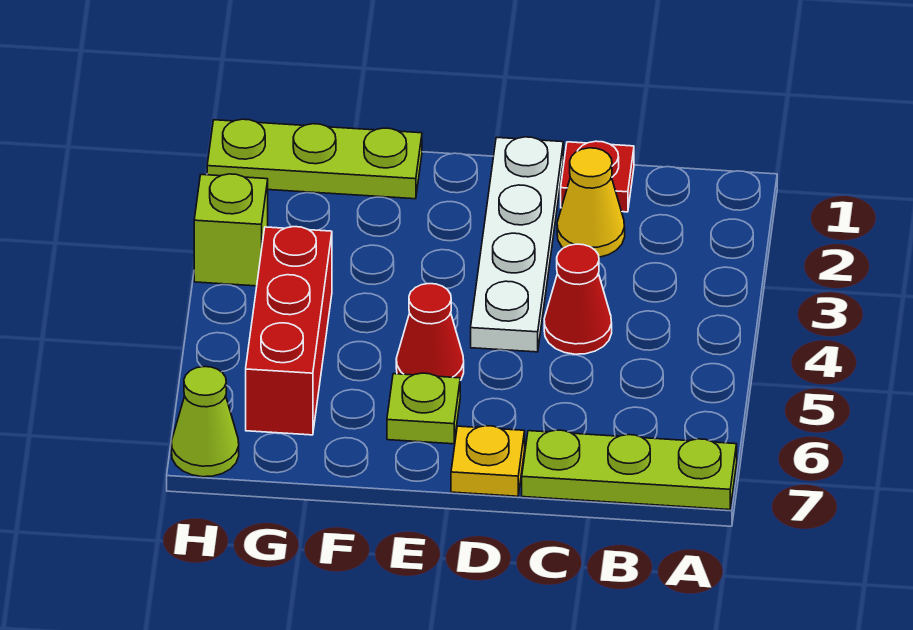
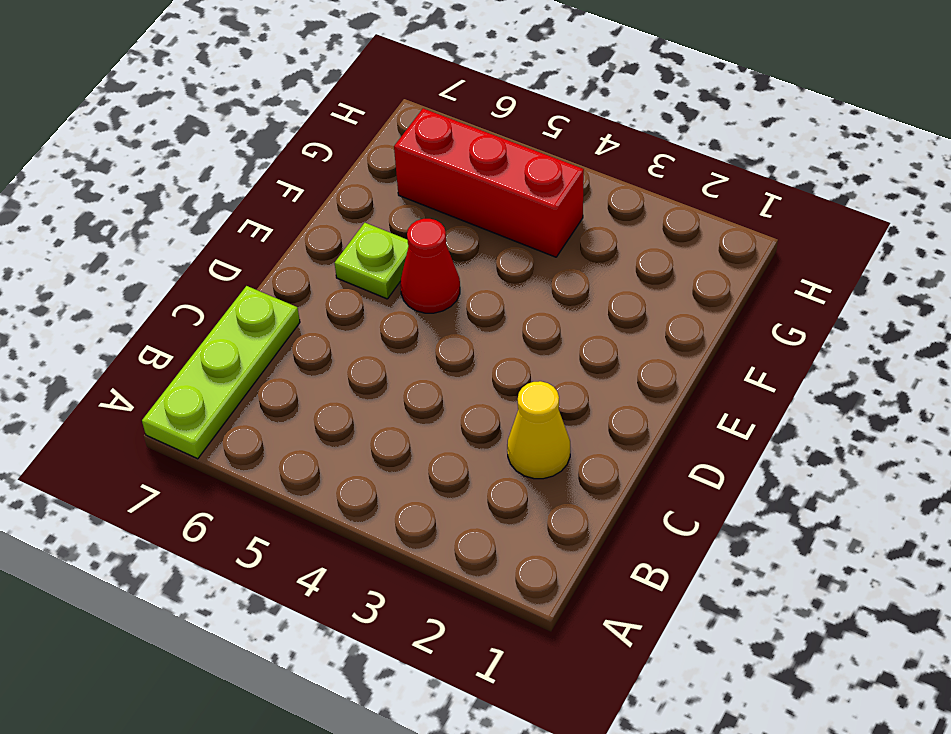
none -> red 1x1 plate [561,141,634,212]
none -> red 1x1 cone [544,244,612,354]
none -> white 1x4 plate [471,137,563,352]

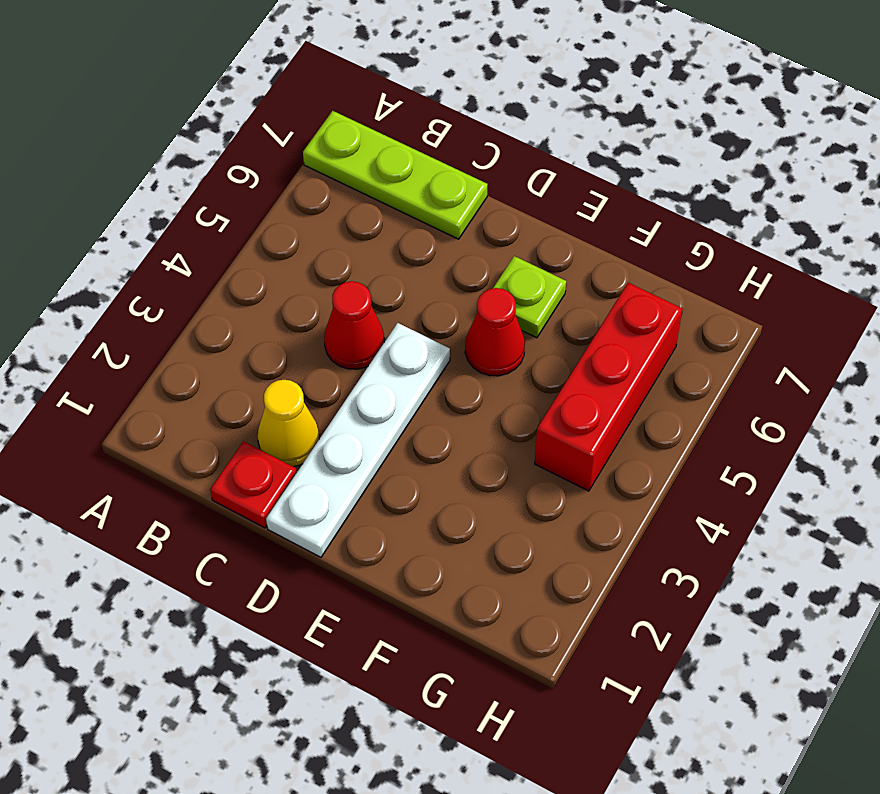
none -> yellow 1x1 plate [451,426,525,496]
none -> lime 1x3 plate [207,119,422,199]
none -> lime 1x1 brick [194,174,268,286]

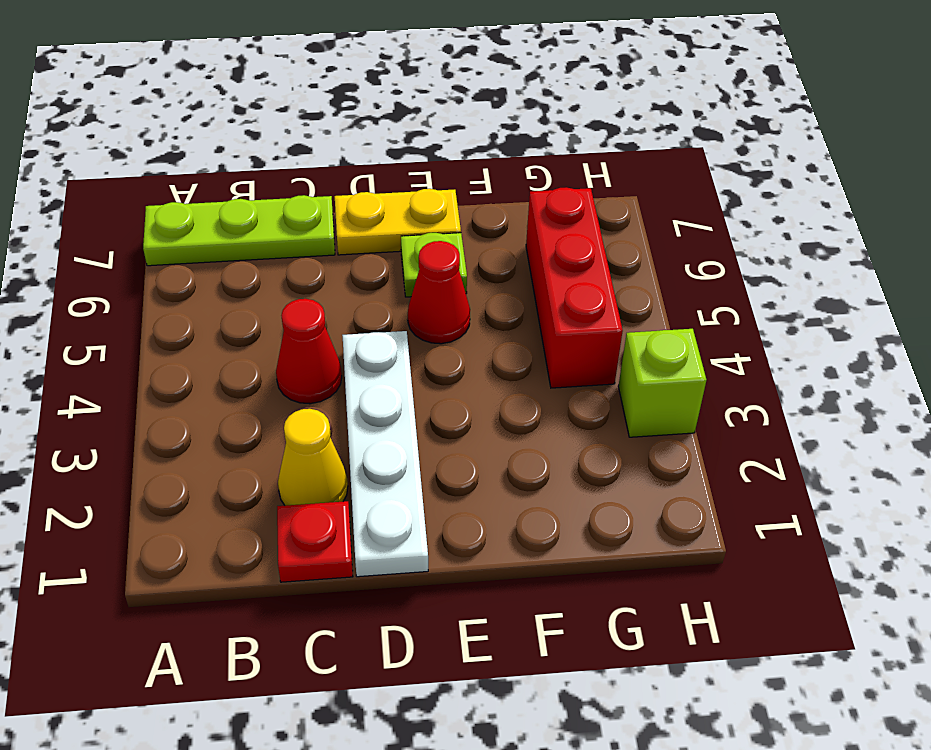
yellow 1x2 plate [335,189,461,255] -> yellow 1x1 plate [451,426,525,496]
none -> lime 1x3 plate [207,119,422,199]
none -> lime 1x1 cone [171,367,239,477]

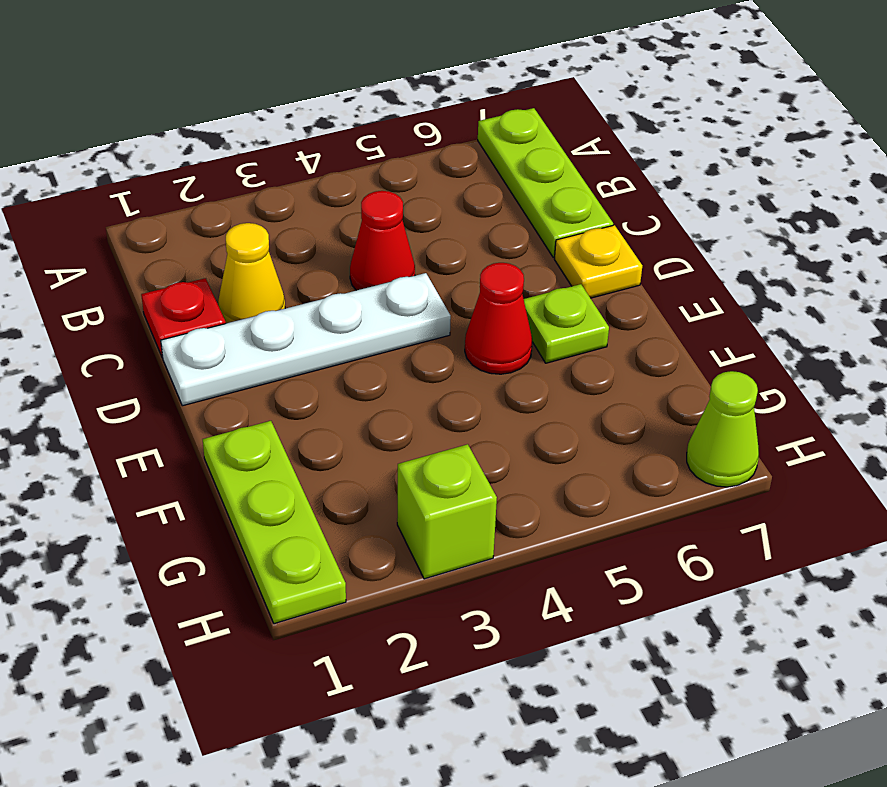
none -> red 1x3 brick [246,227,332,435]

